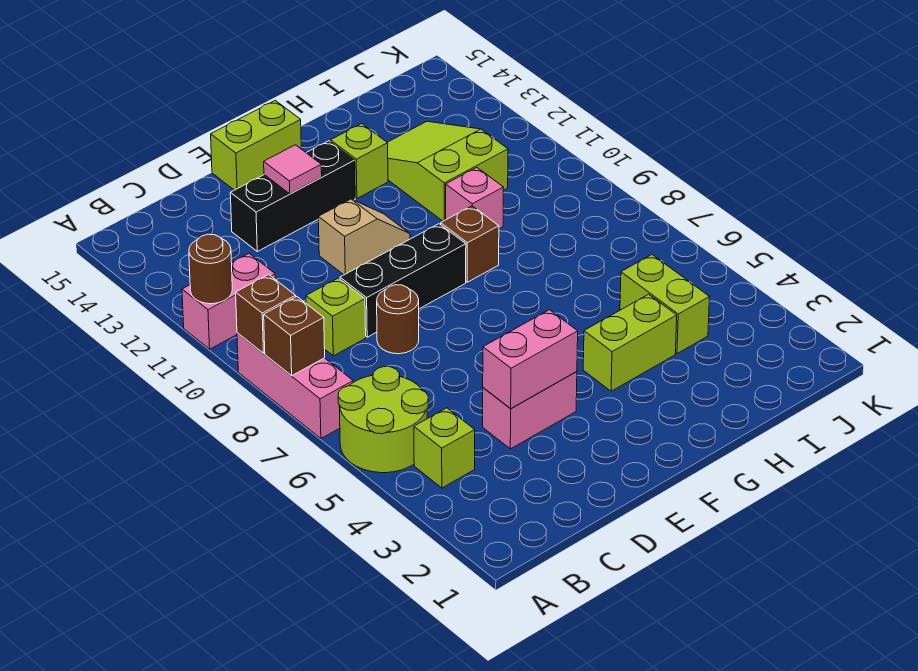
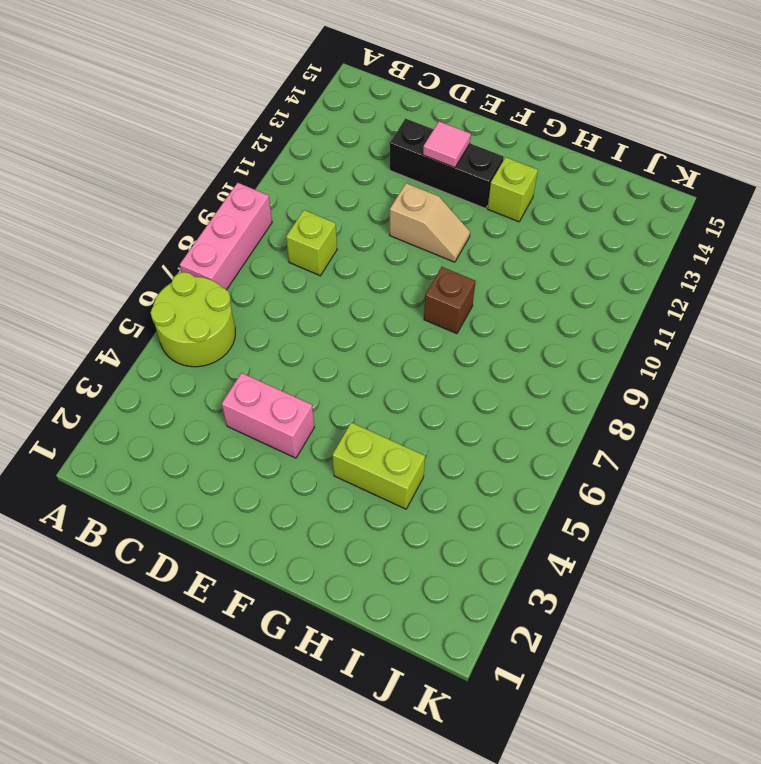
none -> pink 1x2 brick [182,254,275,349]
none -> lime 1x1 brick [414,408,475,488]
none -> brown 1x1 round brick [377,285,419,354]

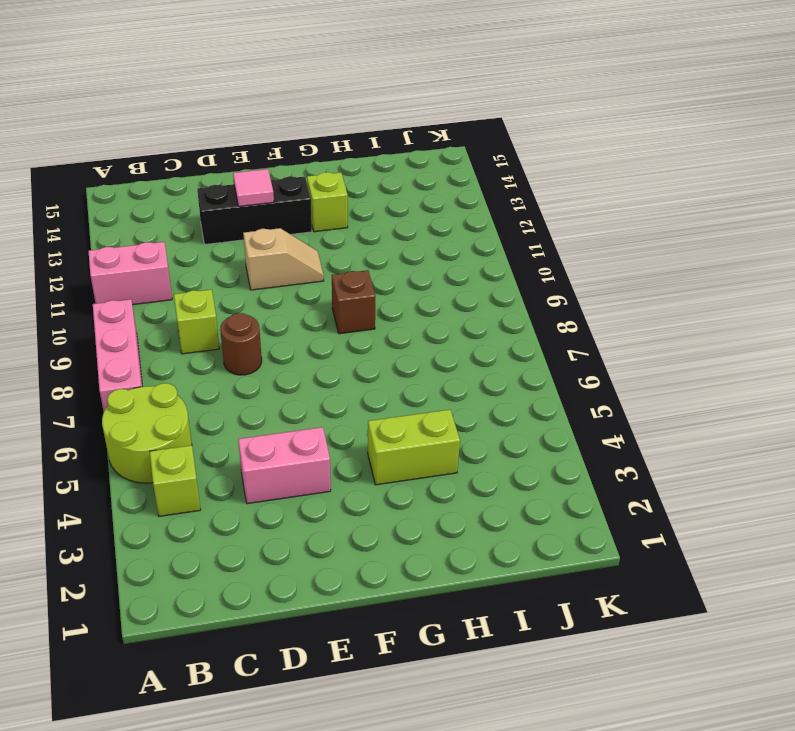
none -> black 1x3 brick [340,224,466,337]
none -> lime 1x2 brick [211,100,301,190]
none -> pink 1x1 brick [446,168,504,228]

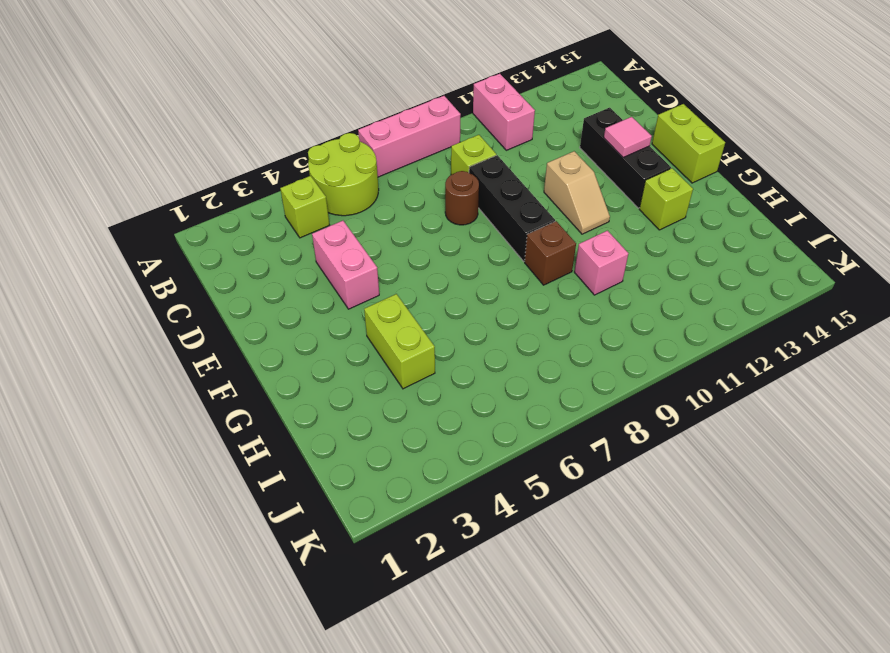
none -> lime 2x3 slope [387,121,508,221]
none -> lime 1x2 brick [620,255,709,354]
none -> brown 1x1 brick [264,297,325,376]

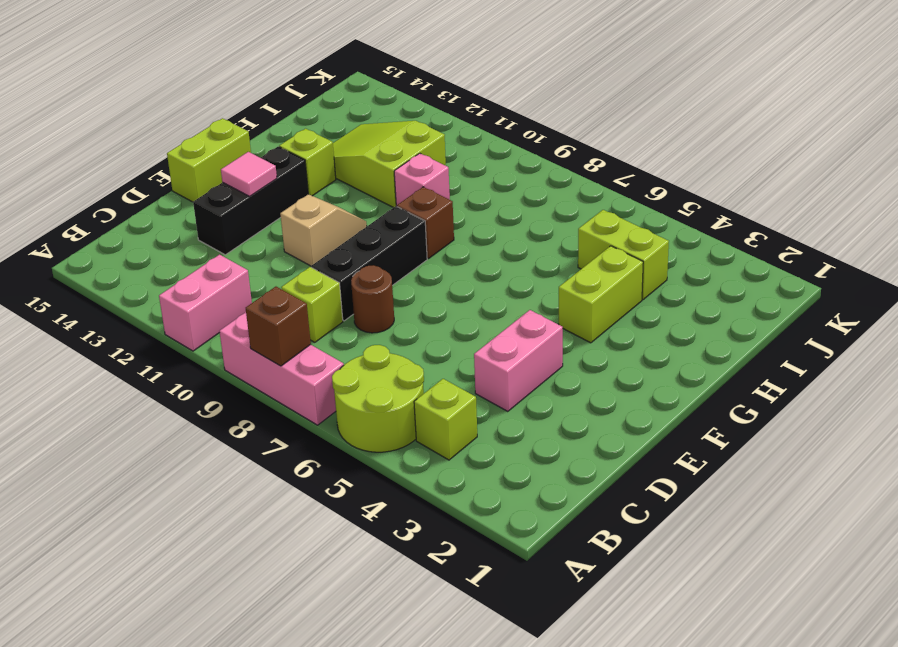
none -> brown 1x1 brick [236,275,296,353]
none -> brown 1x1 round brick [189,234,232,304]
none -> pink 1x2 brick [483,310,578,409]

